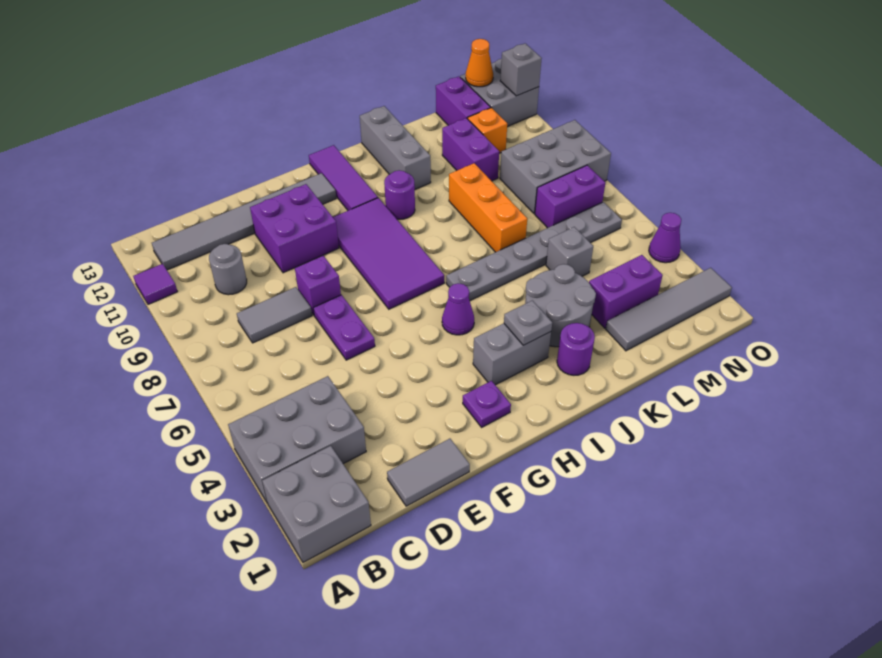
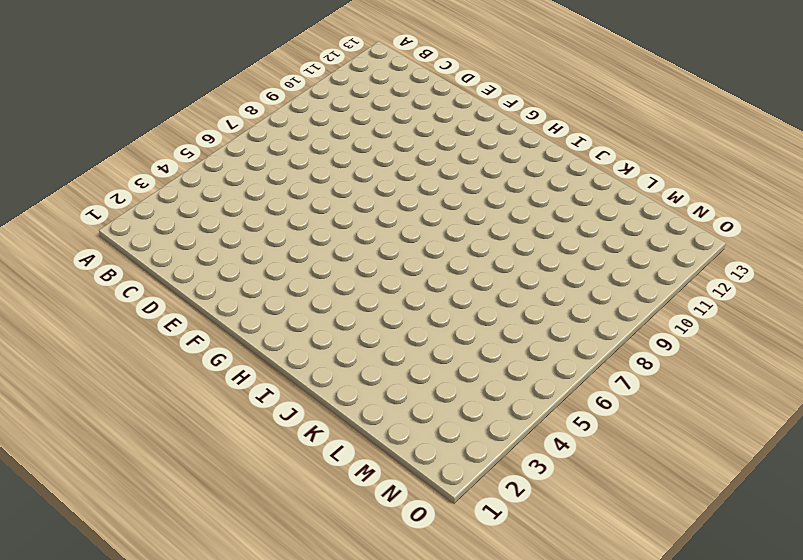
none -> grey 2x2 brick [262,446,371,562]
none -> grey 2x3 brick [228,376,366,502]
none -> purple 1x1 tile [133,264,178,304]
none -> grey 1x6 tile [152,173,336,270]

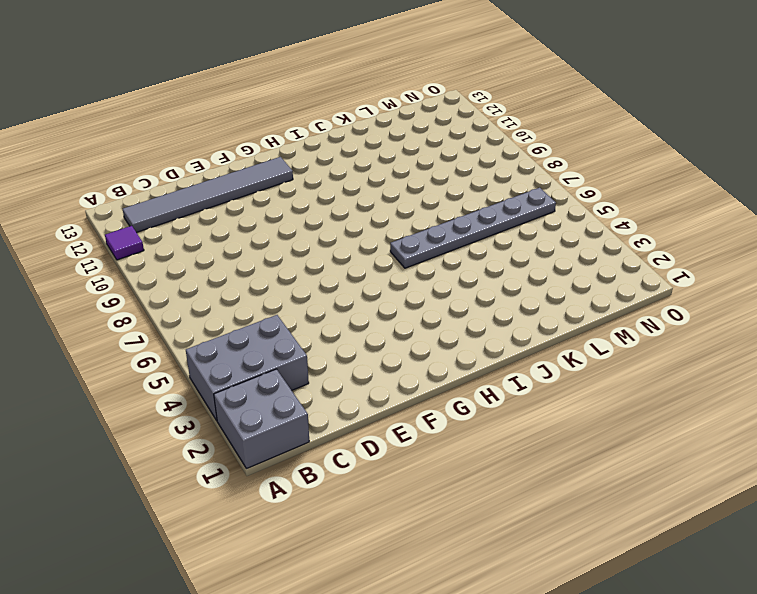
none -> grey 1x2 tile [237,287,312,343]
none -> grey 1x1 round brick [209,244,247,295]
none -> grey 1x2 tile [387,439,470,506]
none -> purple 1x2 plate [313,295,375,360]

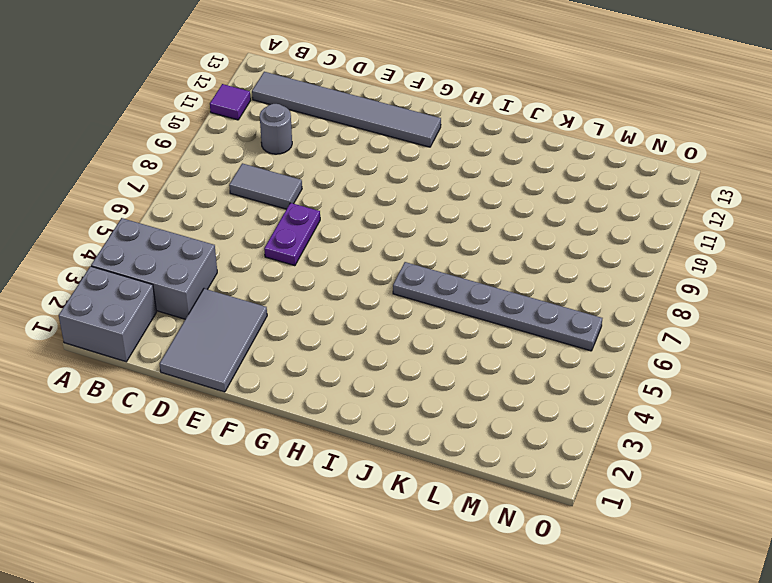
grey 2x3 tile [160,289,267,392] -> grey 1x2 tile [387,439,470,506]
none -> purple 1x1 brick [295,256,341,315]
none -> purple 2x2 brick [250,184,339,273]
none -> purple 1x1 plate [463,381,511,427]
none -> purple 2x4 tile [333,198,444,309]

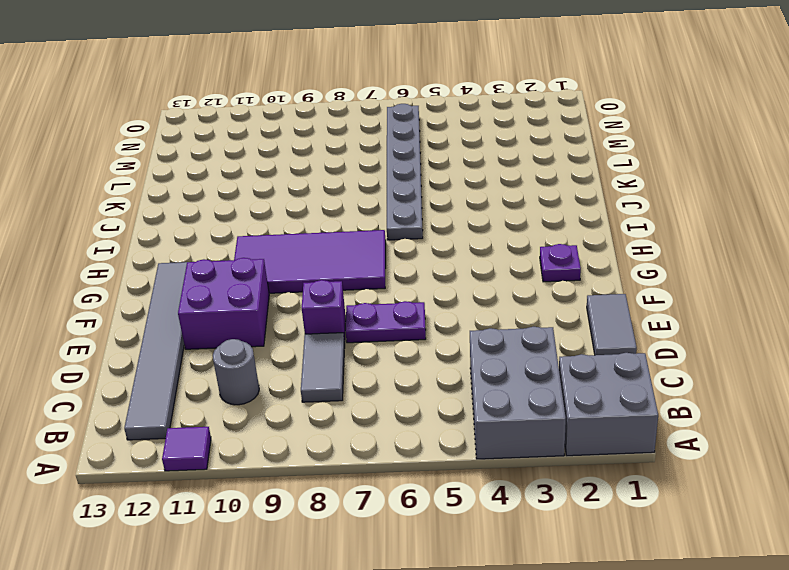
none -> grey 1x2 brick [473,323,551,385]
none -> purple 1x1 cone [442,283,474,335]
none -> purple 1x3 tile [309,145,378,210]
none -> purple 1x1 round brick [384,170,415,219]

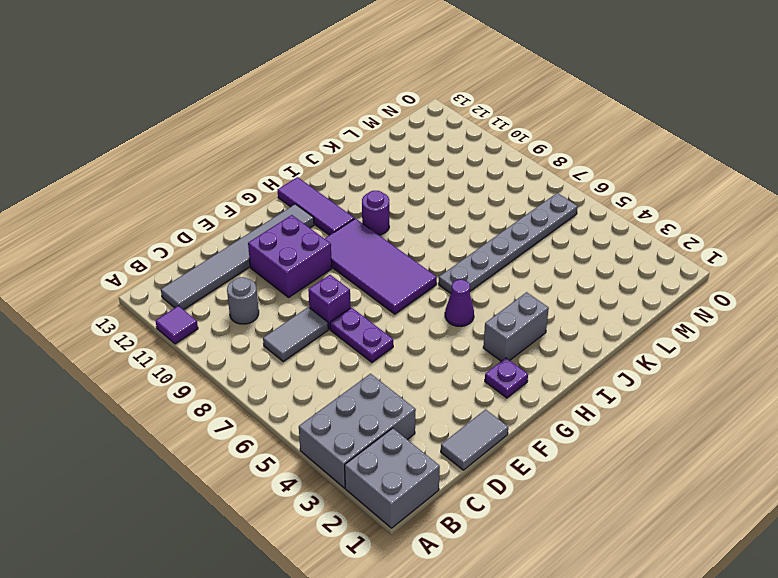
none -> purple 1x1 round brick [557,323,595,375]
none -> grey 2x2 round brick [525,264,596,347]
none -> grey 1x3 brick [360,106,431,189]
none -> orange 1x3 brick [449,163,527,252]

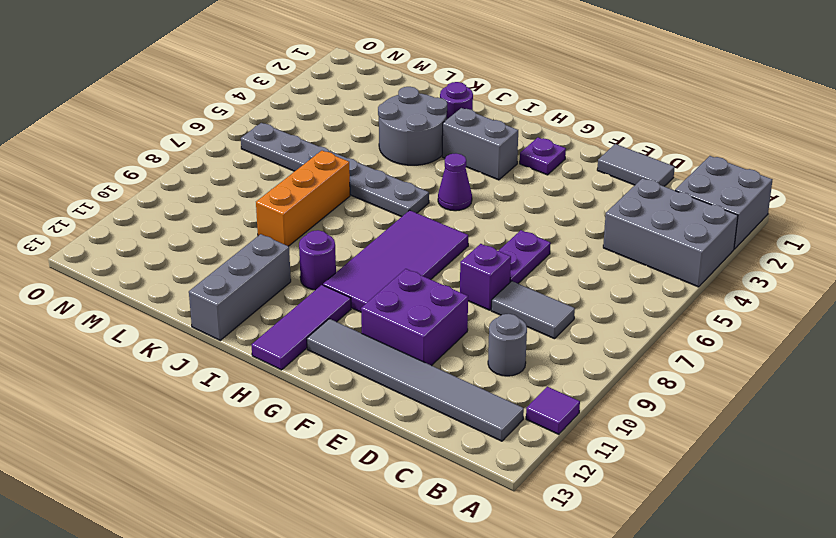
none -> grey 1x4 tile [606,268,732,351]
none -> purple 1x2 brick [589,255,663,328]
none -> grey 1x1 brick [546,227,593,276]
none -> purple 1x2 brick [442,118,499,181]

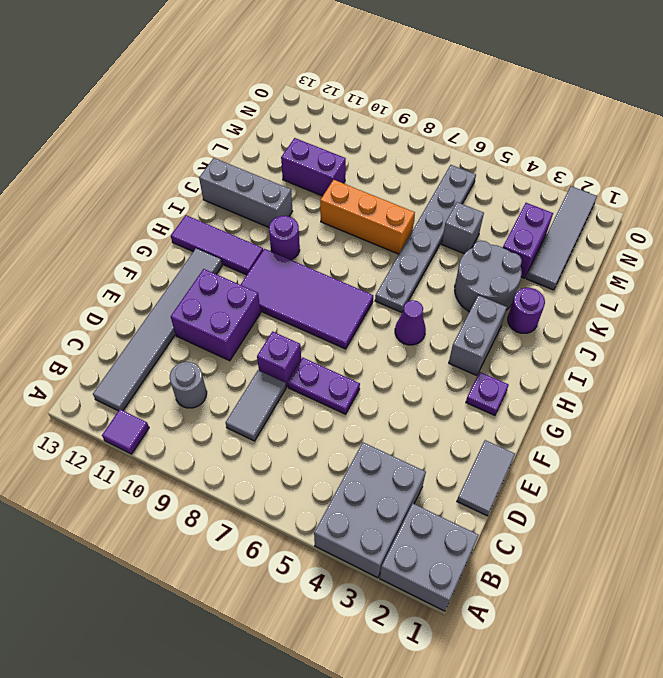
none -> purple 1x2 brick [535,165,605,228]
none -> grey 2x3 brick [500,120,611,214]
none -> orange 1x1 brick [468,108,507,153]
none -> purple 1x2 brick [436,76,491,125]

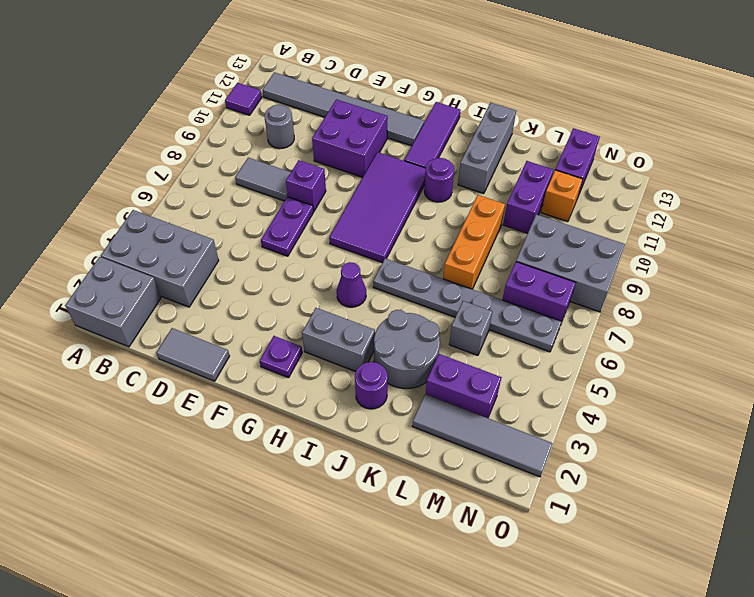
none -> grey 2x2 brick [460,59,539,126]
none -> purple 1x1 cone [649,213,681,263]
none -> grey 1x1 plate [504,300,552,345]
none -> orange 1x1 cone [466,39,493,87]

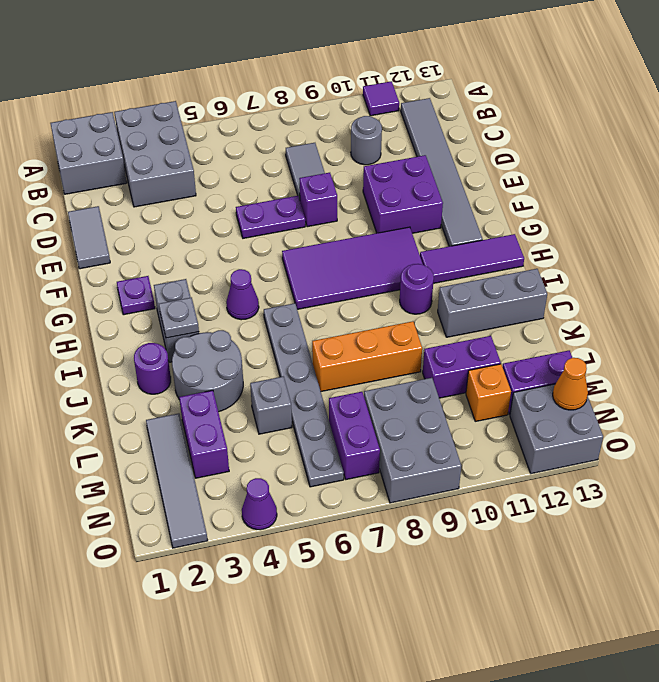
none -> grey 1x1 brick [500,44,542,96]

